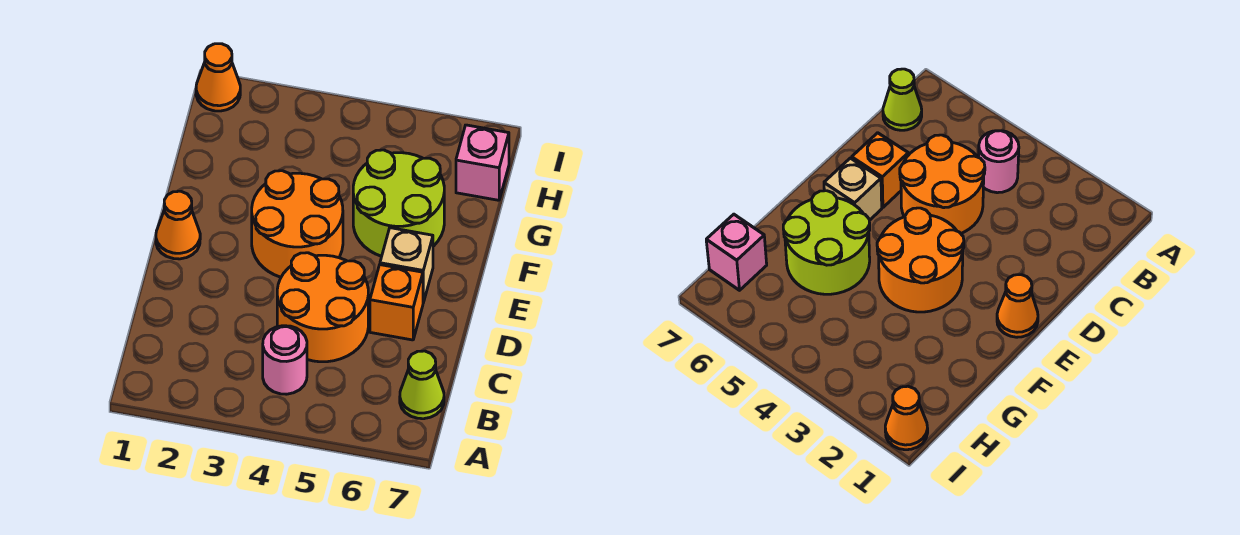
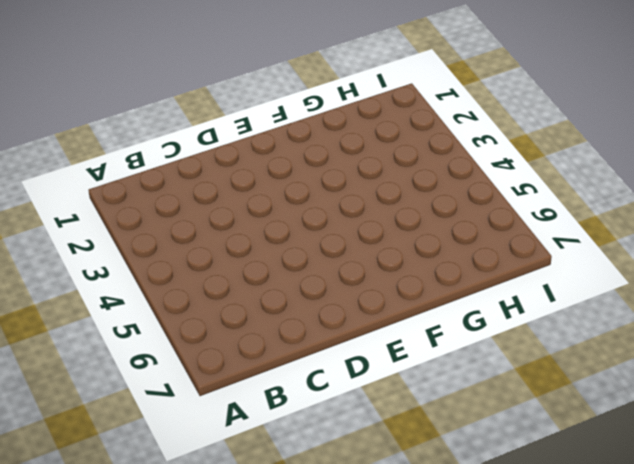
none -> pink 1x1 round brick [263,326,307,394]
none -> lime 1x1 cone [400,351,444,419]

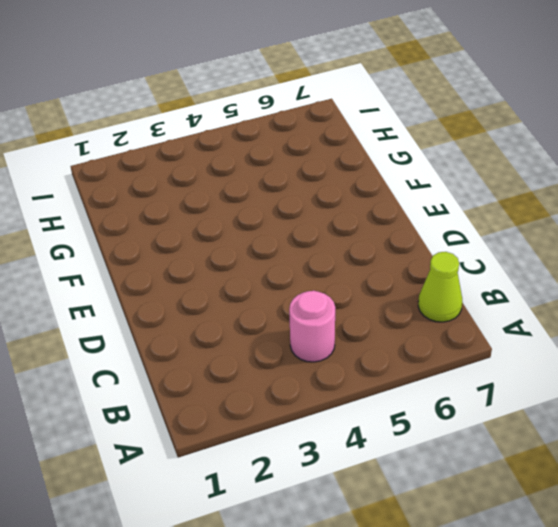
none -> orange 2x2 round brick [277,253,368,362]
none -> orange 1x1 brick [370,265,423,340]

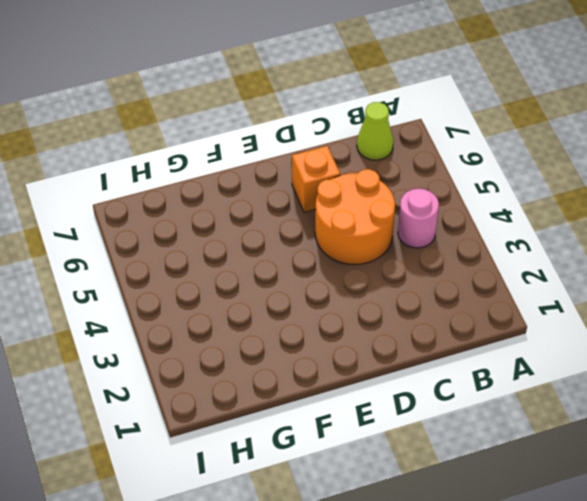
none -> orange 1x1 cone [156,191,200,259]
none -> orange 2x2 round brick [252,171,343,277]

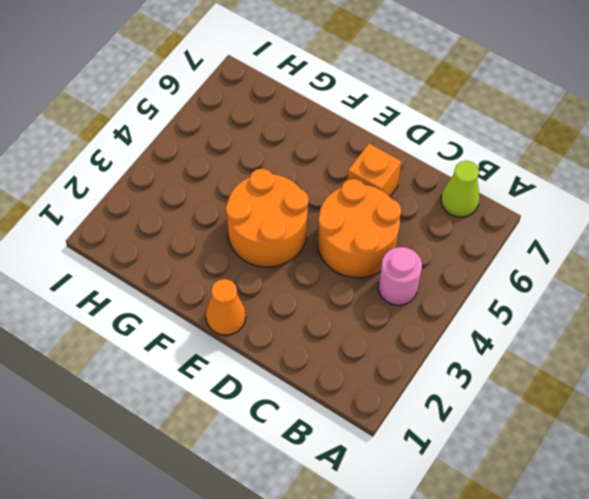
none -> tan 1x1 brick [380,228,433,303]
none -> lime 2x2 round brick [353,150,444,256]

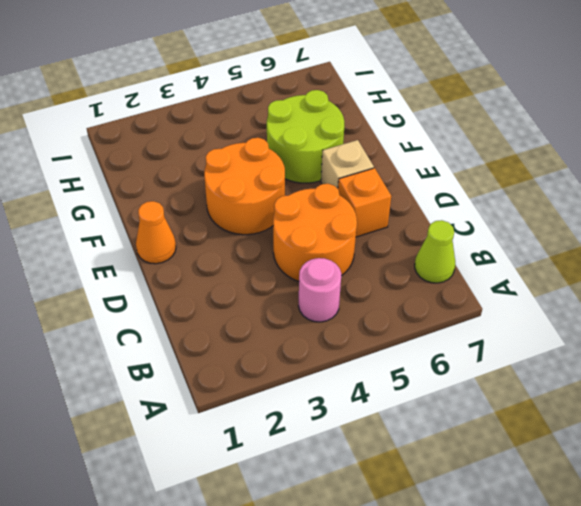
none -> pink 1x1 brick [456,125,509,200]
none -> orange 1x1 cone [196,44,240,111]

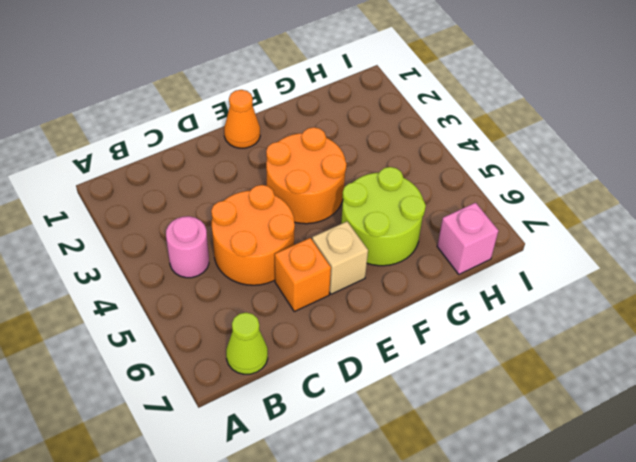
none -> orange 1x1 cone [196,44,240,111]

